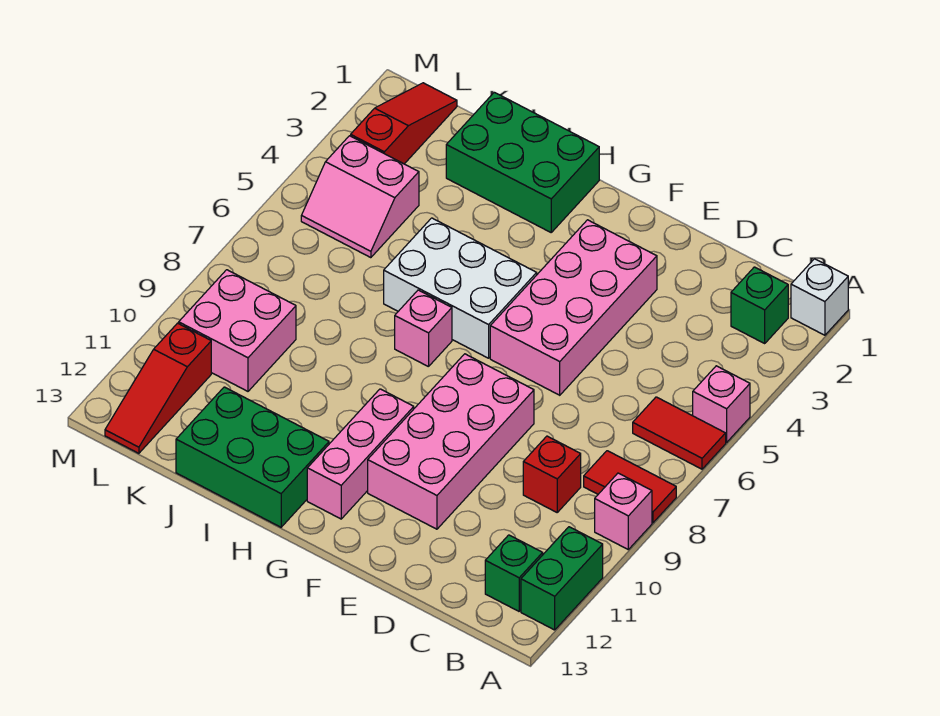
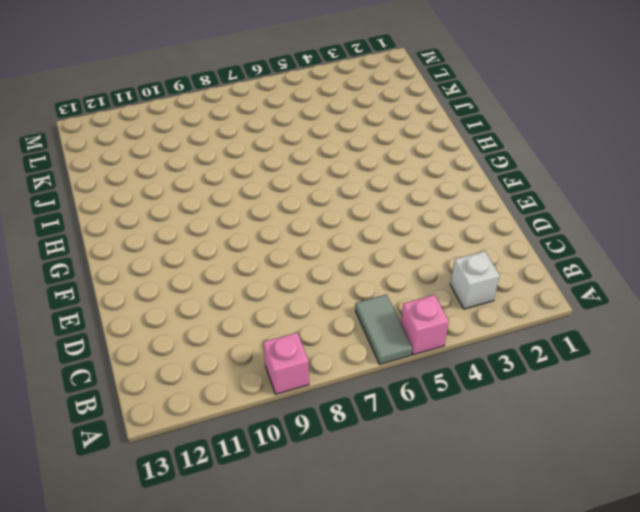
grey 1x2 tile [355,294,412,364] -> red 1x2 tile [633,397,726,469]
white 1x1 brick [450,251,500,309] -> white 1x1 brick moved to [791,259,848,335]
none -> red 1x2 tile [584,451,676,523]
none -> green 1x2 brick [521,527,603,630]
none -> green 1x1 brick [731,267,788,343]

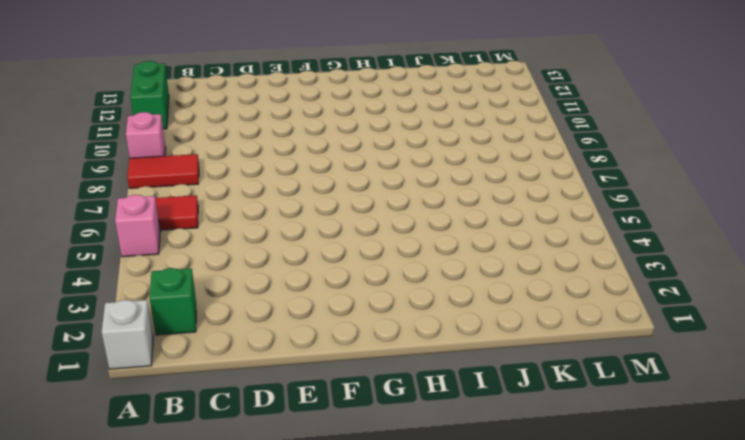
none -> green 1x1 brick [485,535,543,611]
none -> red 1x1 brick [523,436,581,512]
none -> pink 2x4 brick [490,220,657,395]

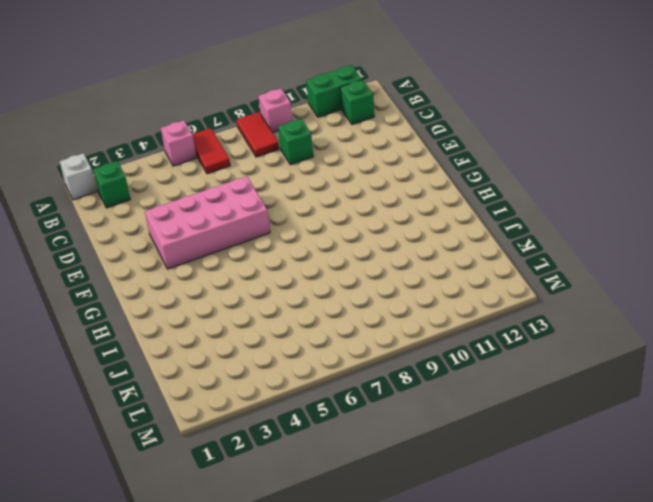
green 1x1 brick [278,119,313,165] -> red 1x1 brick [523,436,581,512]
none -> pink 2x4 brick [368,354,534,529]
none -> white 2x3 brick [384,218,537,358]
none -> pink 1x3 brick [307,389,414,519]

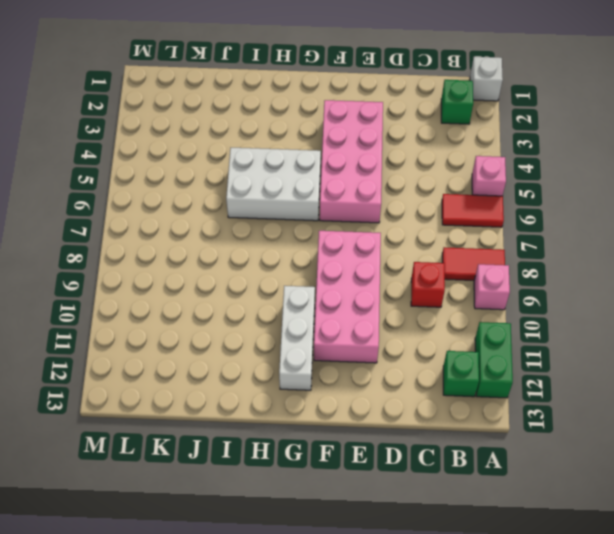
white 1x3 brick [279,286,315,390] -> pink 1x3 brick [307,389,414,519]
none -> green 2x3 brick [446,92,599,232]
none -> pink 1x1 brick [395,290,452,367]
none -> green 2x3 brick [176,387,329,527]

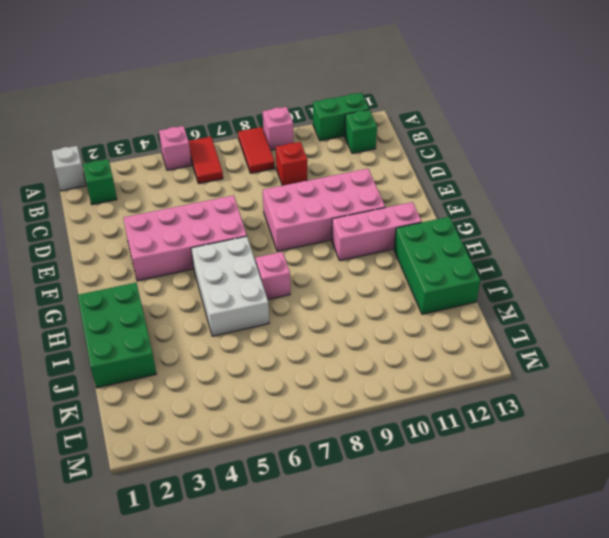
none -> pink 2x2 slope [301,136,419,258]
none -> pink 2x2 brick [179,270,296,391]
none -> red 1x3 slope [351,83,457,164]

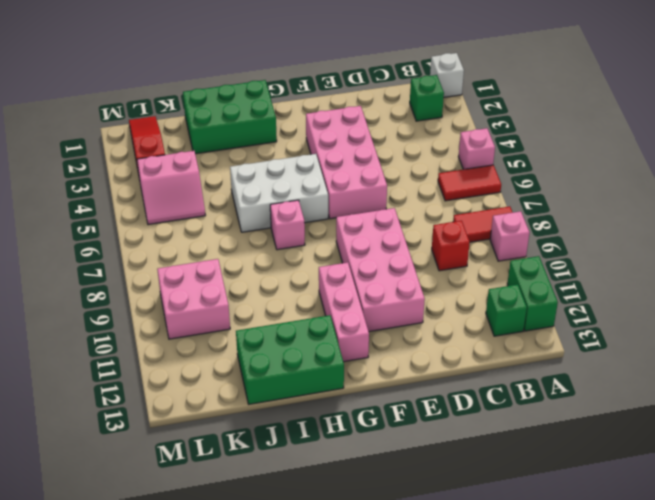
none -> red 1x3 slope [105,323,211,453]

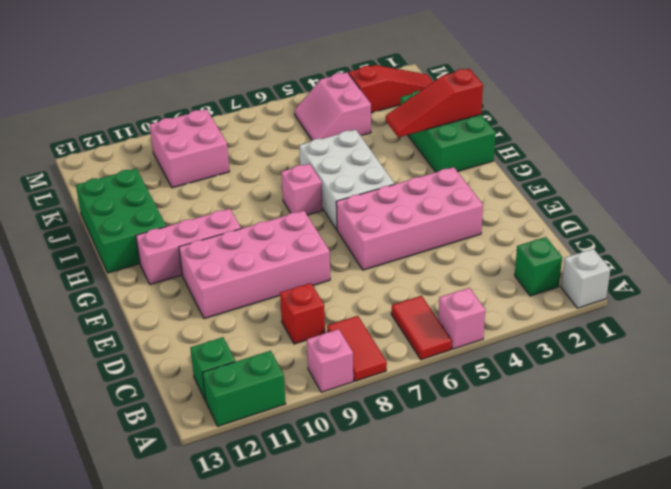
red 1x3 slope [386,69,483,137] -> red 1x3 slope moved to [105,323,211,453]

